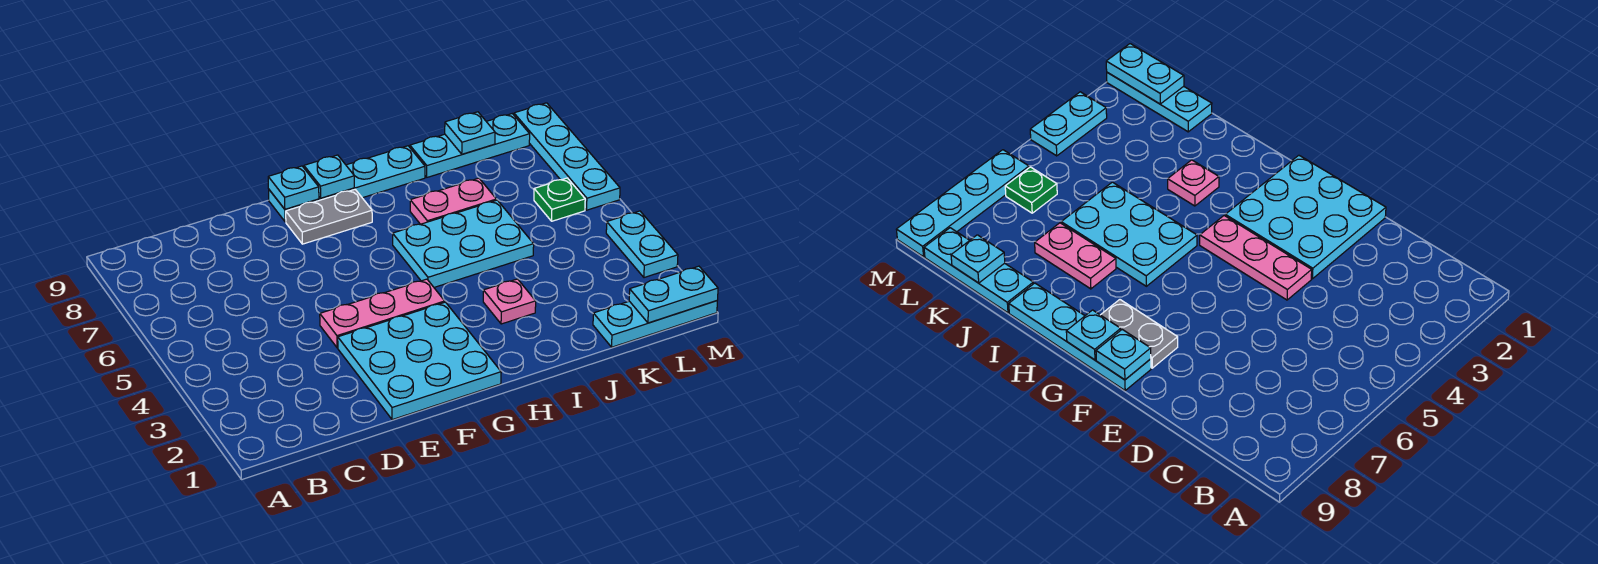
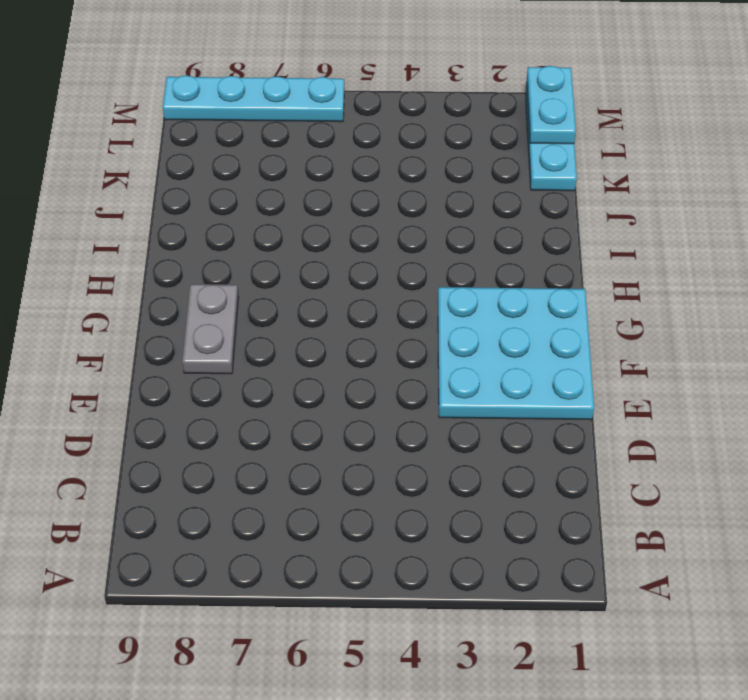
none -> pink 1x3 plate [320,279,445,348]
none -> cyan 1x4 plate [269,146,425,222]
none -> cyan 2x3 plate [393,200,534,287]

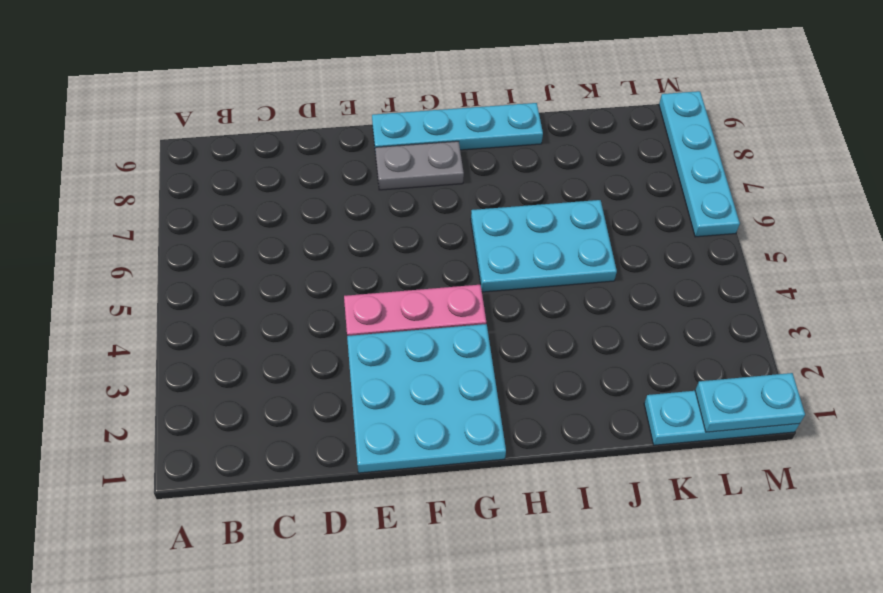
none -> pink 1x1 plate [483,279,536,324]
none -> pink 1x2 plate [410,178,496,224]
none -> cyan 1x3 plate [410,114,530,177]

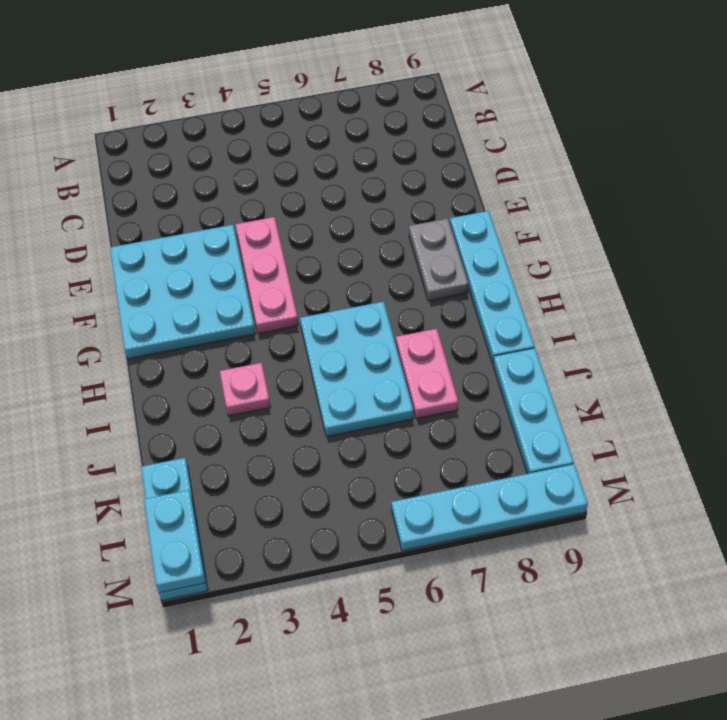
none -> green 1x1 plate [534,178,585,221]
none -> cyan 1x2 plate [606,211,678,278]
none -> cyan 1x1 plate [268,166,319,209]

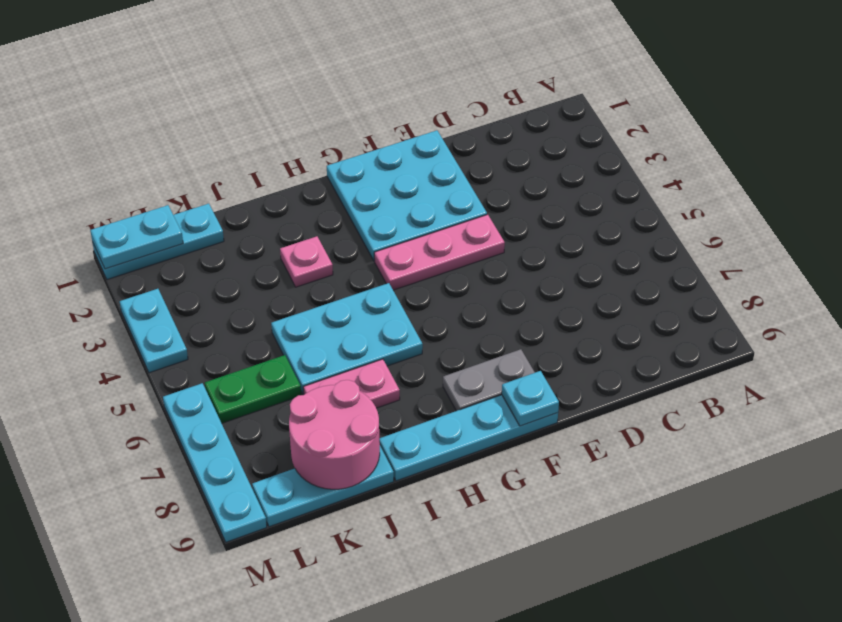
pink 2x2 round brick [289,380,380,489] -> cyan 1x1 plate [445,112,495,154]
green 1x2 plate [205,355,301,423] -> green 1x1 plate [534,178,585,221]
none -> cyan 1x1 plate [304,155,354,198]

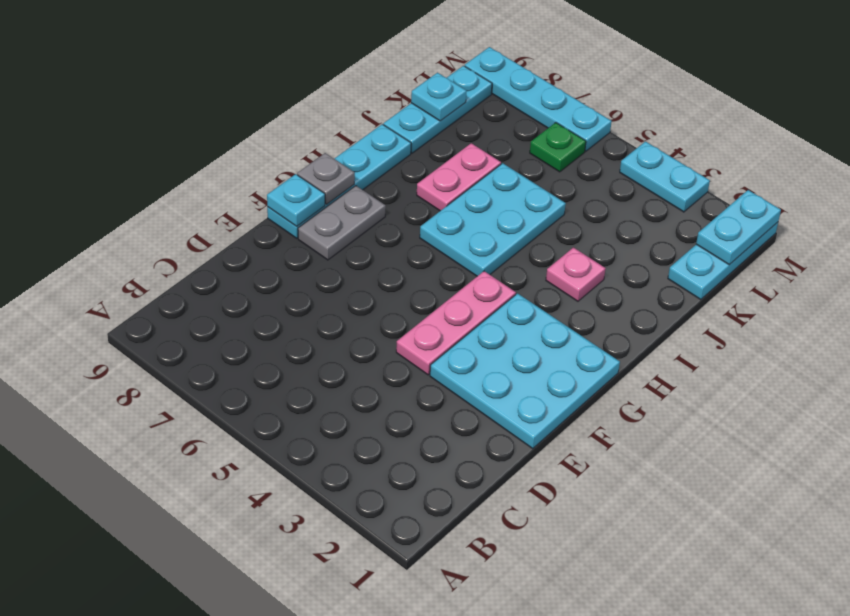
grey 1x1 plate [297,153,355,204] -> cyan 1x1 plate [304,155,354,198]

